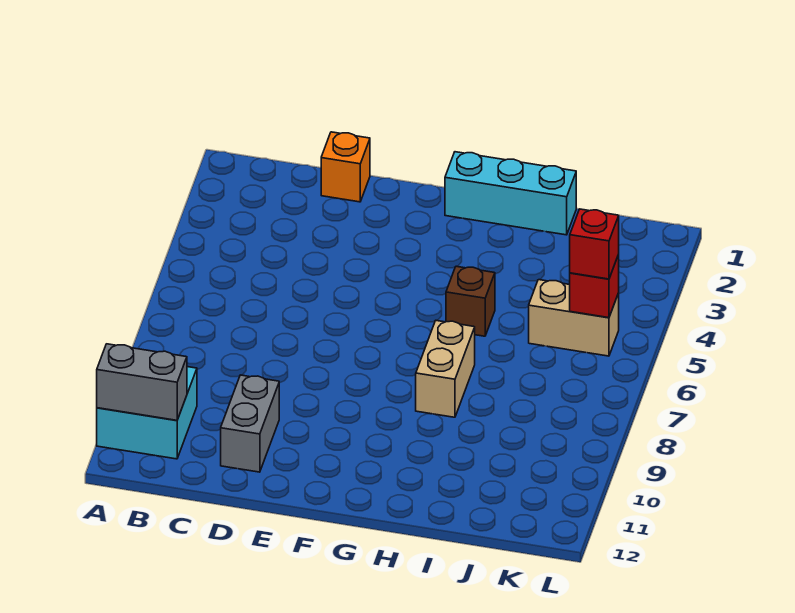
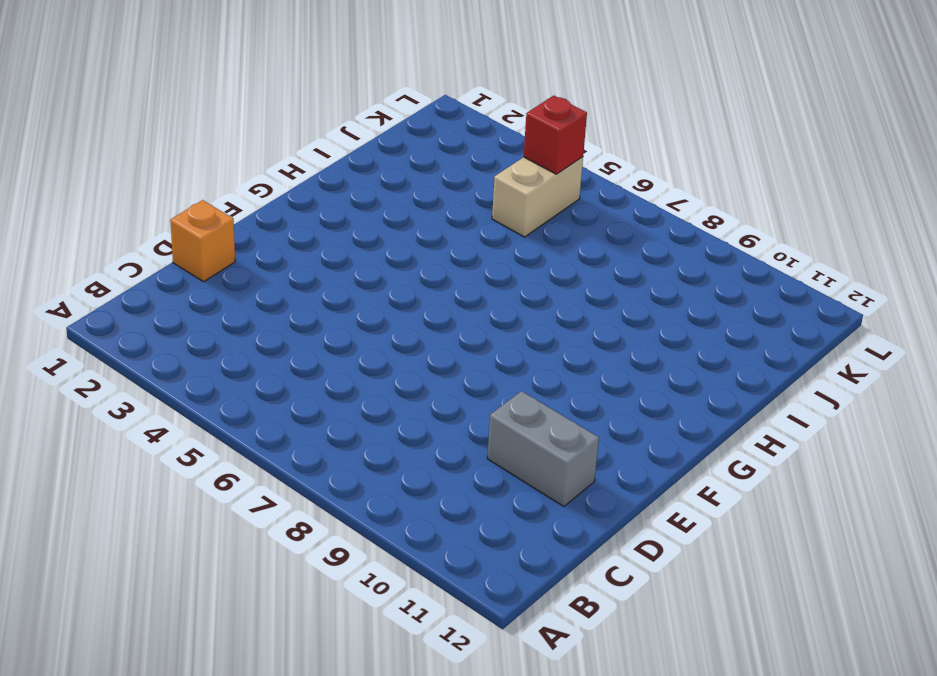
none -> cyan 2x2 brick [97,367,197,459]
none -> cyan 1x3 brick [445,152,576,235]

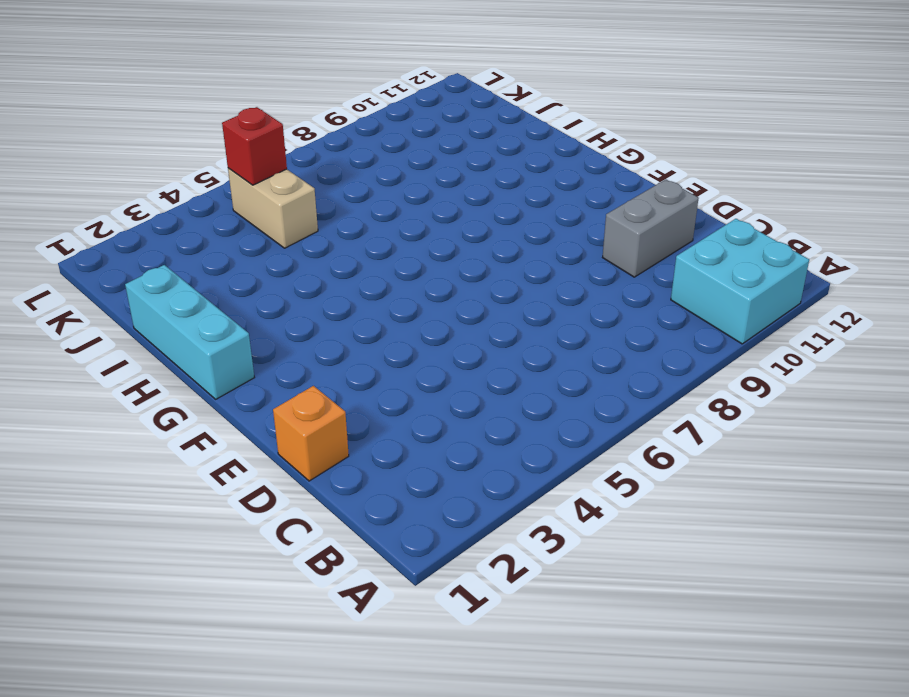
none -> brown 1x1 brick [446,266,495,336]
none -> tan 1x2 brick [416,320,475,417]

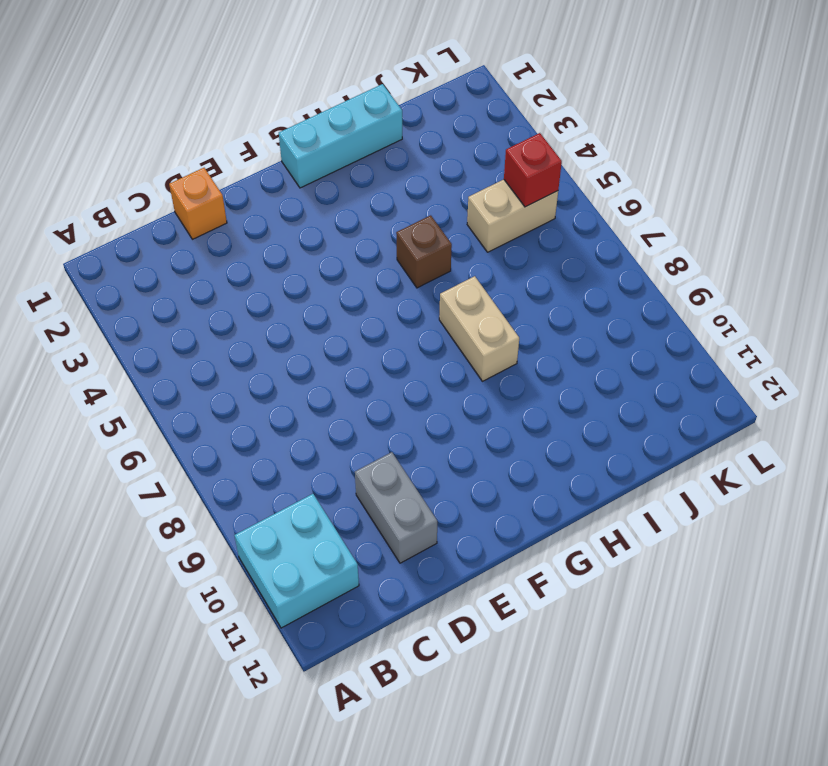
none -> grey 1x2 brick [97,344,187,420]
none -> red 1x1 brick [570,209,619,279]

